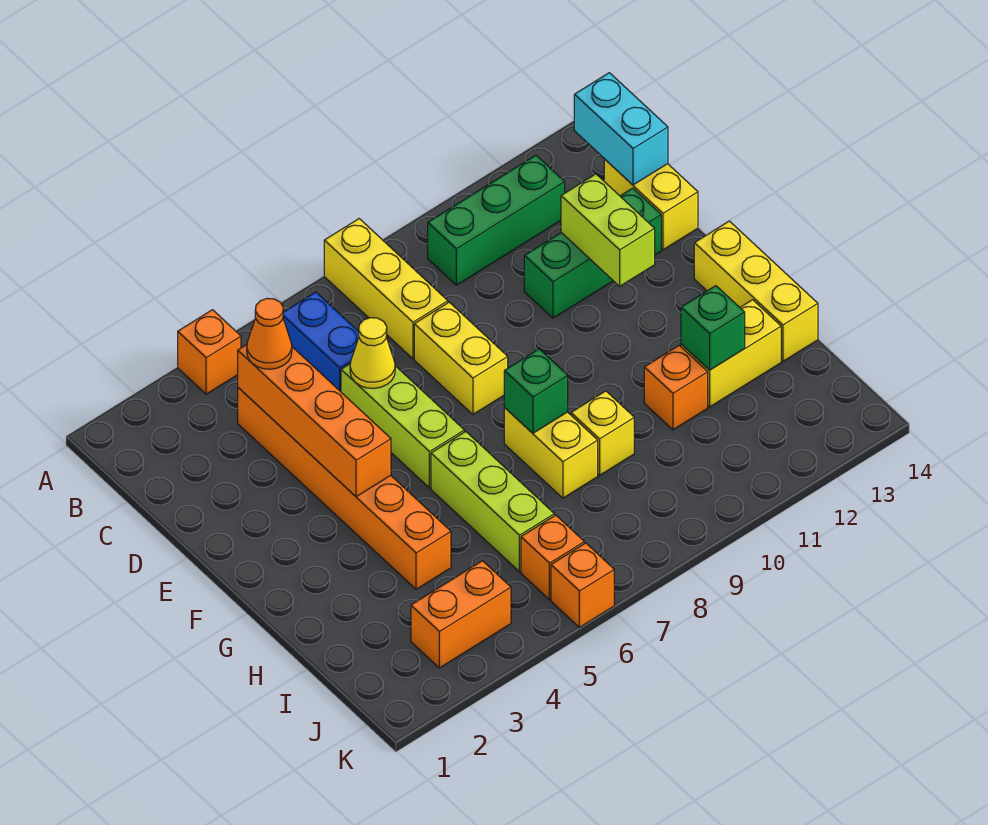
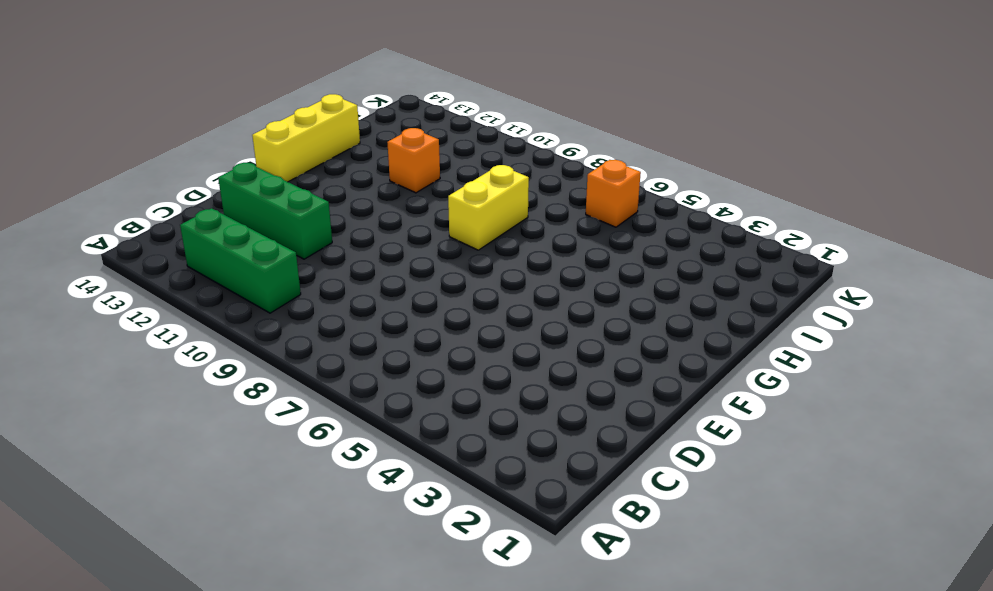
none -> orange 1x1 brick [178,310,241,394]
none -> yellow 1x3 brick [324,219,448,359]
none -> blue 1x2 brick [283,292,359,392]

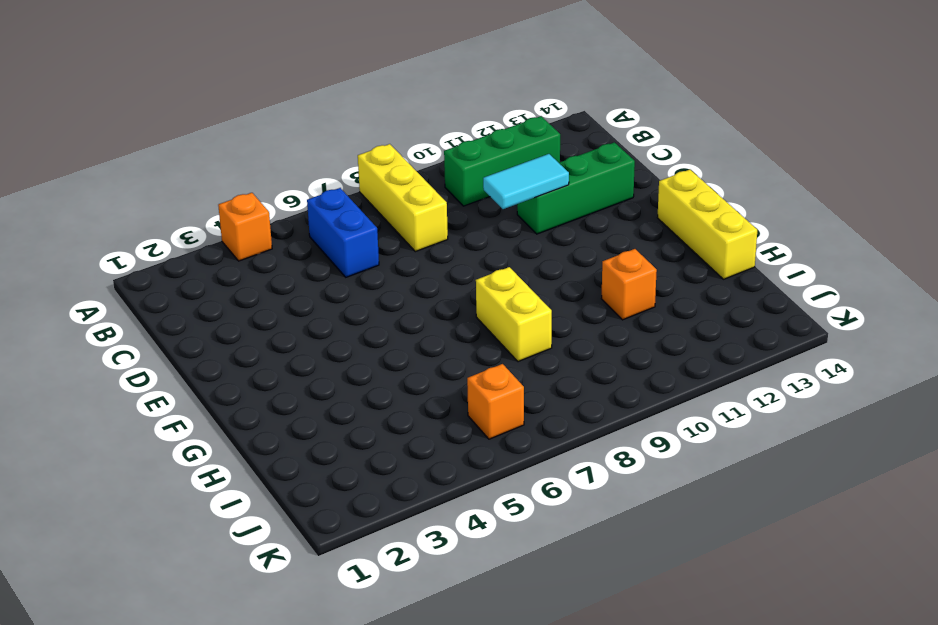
cyan 1x2 tile [483,154,569,209] -> none
none -> orange 1x6 brick [238,388,451,589]
none -> yellow 1x2 brick [604,159,698,250]
none -> lime 1x3 brick [341,364,464,488]

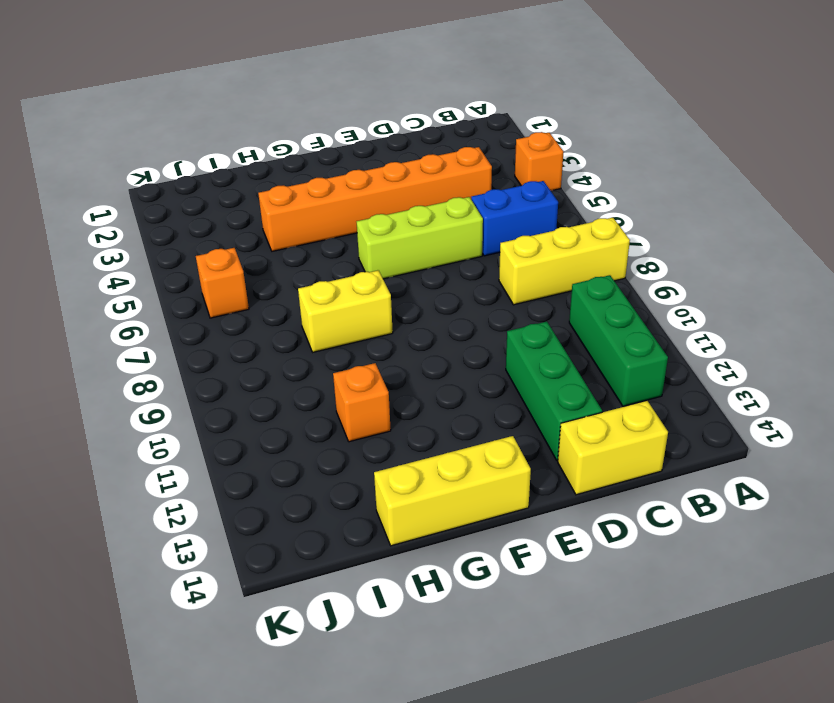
none -> yellow 1x2 brick [414,302,508,414]
none -> lime 1x3 brick [431,432,554,572]
none -> yellow 1x1 brick [571,391,634,475]

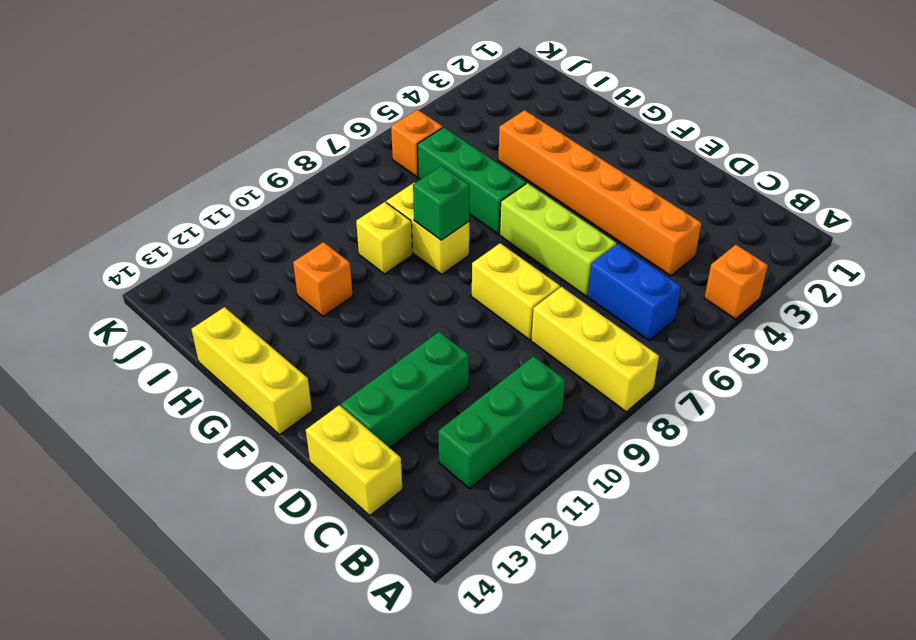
green 1x3 brick [417,127,526,234] -> lime 1x3 brick [431,432,554,572]
none -> yellow 1x2 brick [681,300,781,407]
none -> orange 1x2 brick [411,561,511,668]
none -> orange 1x1 brick [551,543,614,627]

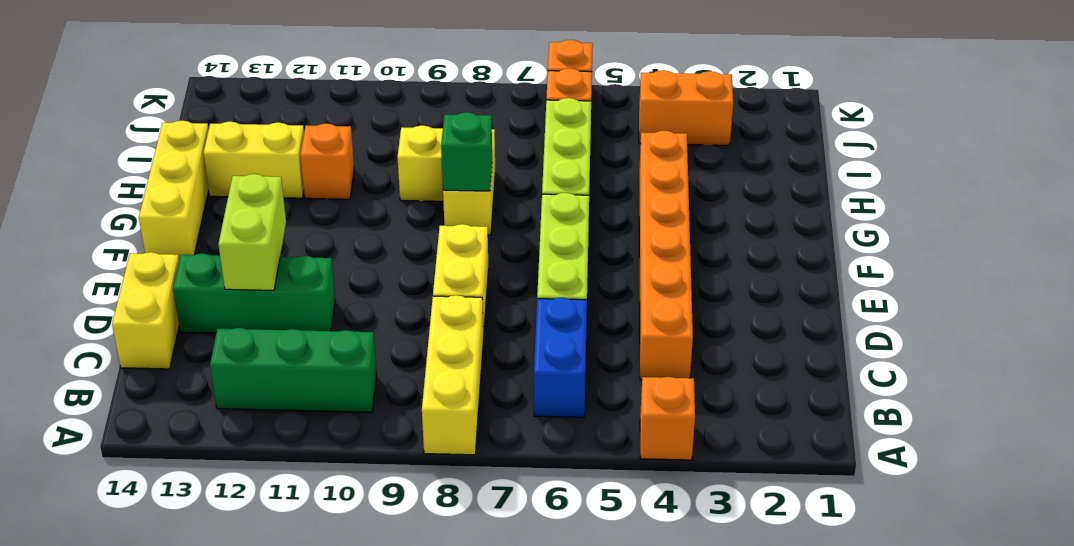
none -> cyan 1x2 brick [574,73,668,185]
none -> orange 1x4 brick [238,345,391,497]
none -> yellow 1x1 cone [350,318,395,388]

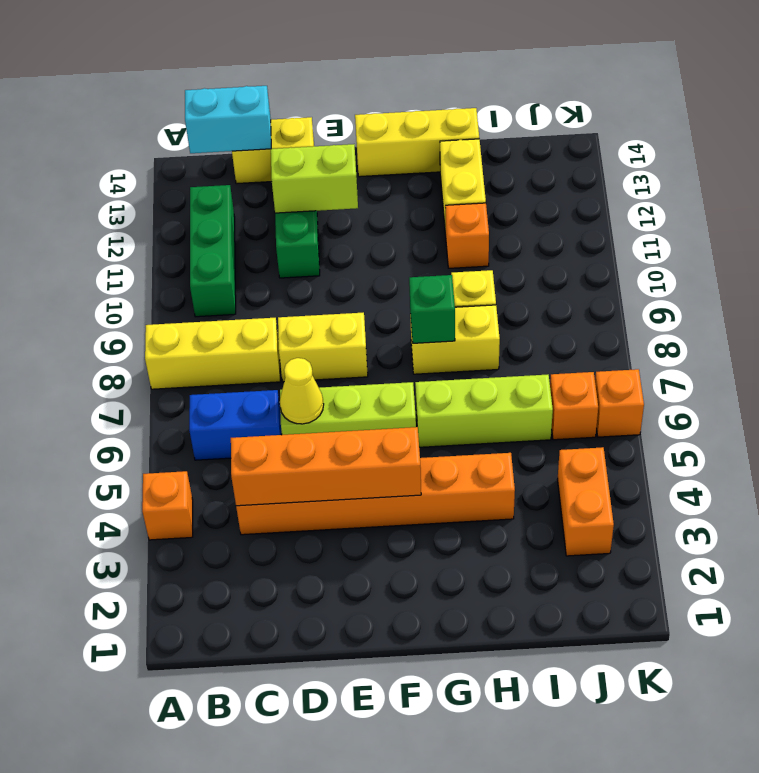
none -> green 1x1 brick [681,286,745,370]
none -> orange 1x1 cone [247,298,292,369]

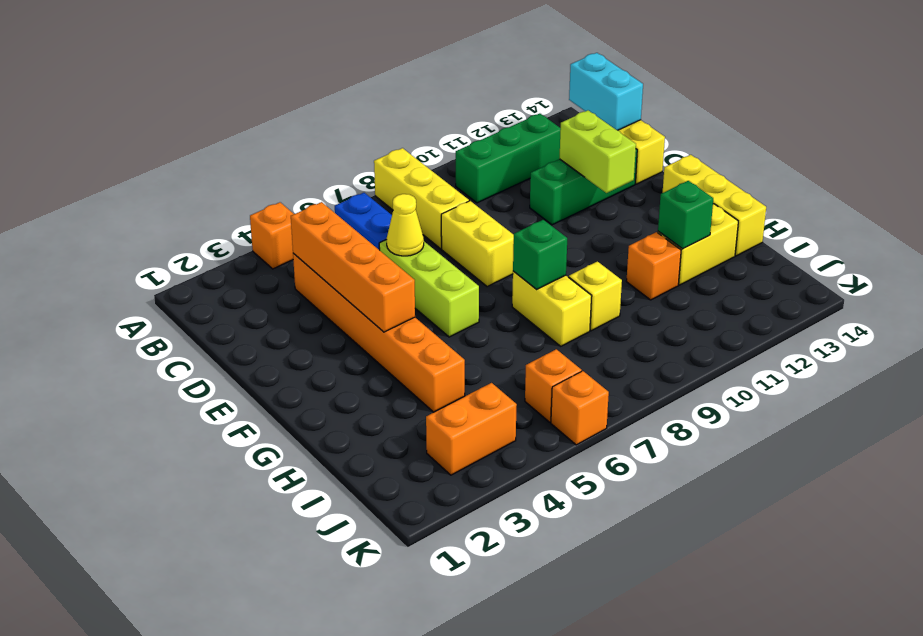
none -> lime 1x3 brick [431,432,554,572]
none -> orange 1x1 cone [247,298,292,369]

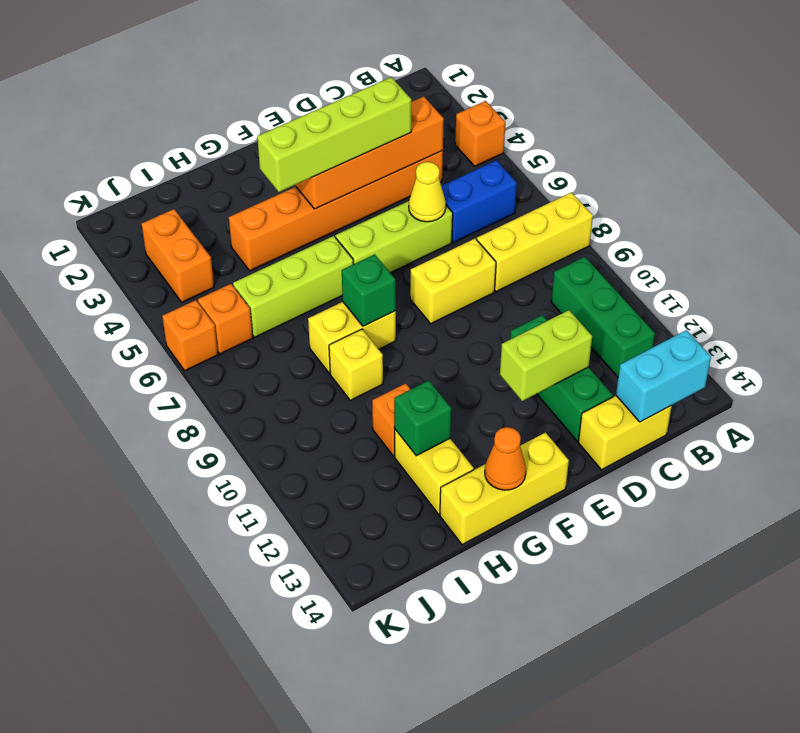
lime 1x4 brick [257,77,411,192] -> none
orange 1x1 cone [485,427,526,490] -> orange 1x1 cone moved to [247,298,292,369]

